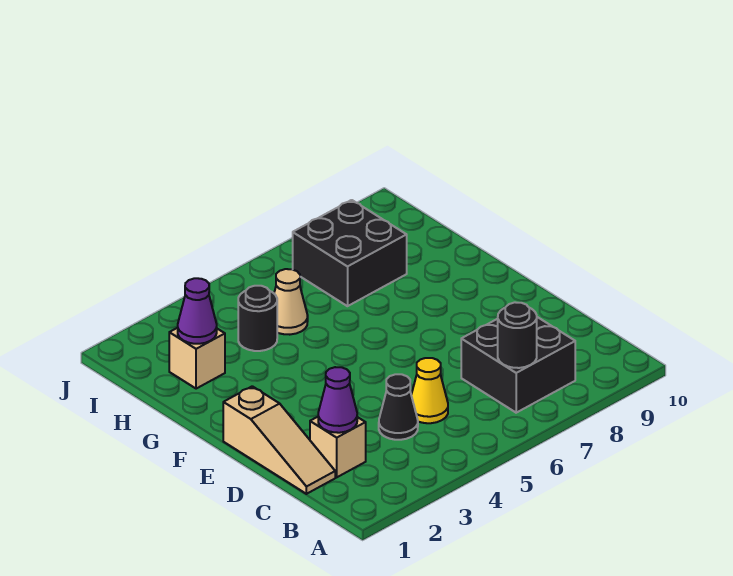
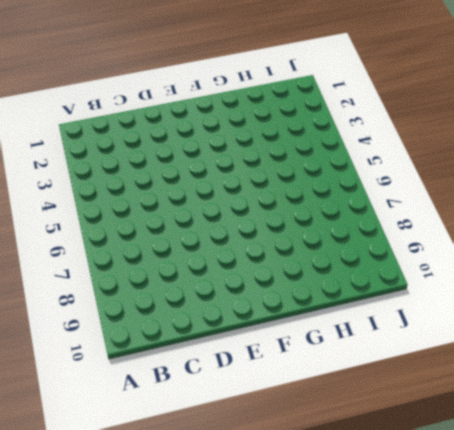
none -> black 2x2 brick [461,317,575,413]
none -> tan 1x3 slope [223,386,335,494]
none -> tan 1x1 brick [310,417,366,477]

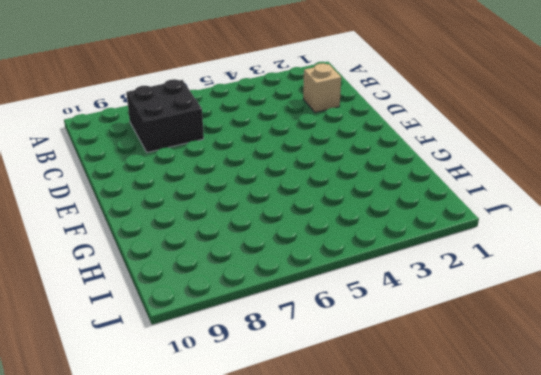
none -> tan 1x3 slope [223,386,335,494]
none -> black 1x1 cone [379,374,418,440]
none -> yellow 1x1 cone [411,358,448,423]

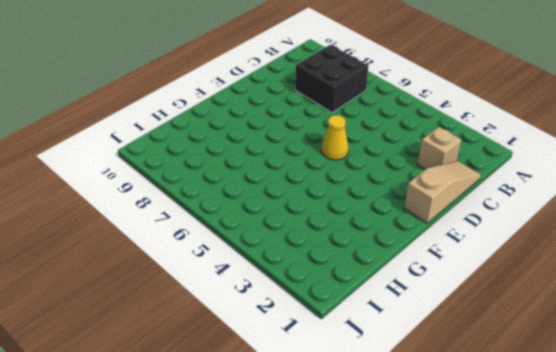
yellow 1x1 cone [322,115,348,160] -> yellow 1x1 cone moved to [411,358,448,423]
none -> black 1x1 cone [379,374,418,440]
none -> tan 1x1 brick [169,328,225,389]
none -> black 1x1 round brick [238,286,277,351]

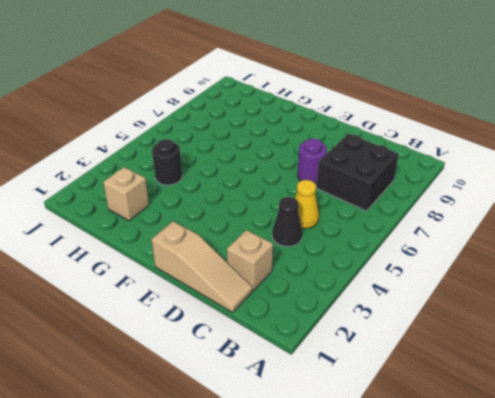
purple 1x1 round brick [297,138,327,184] -> none
none -> tan 1x1 cone [274,269,308,335]
none -> black 2x2 brick [293,200,407,306]
none -> black 1x1 round brick [498,302,537,368]

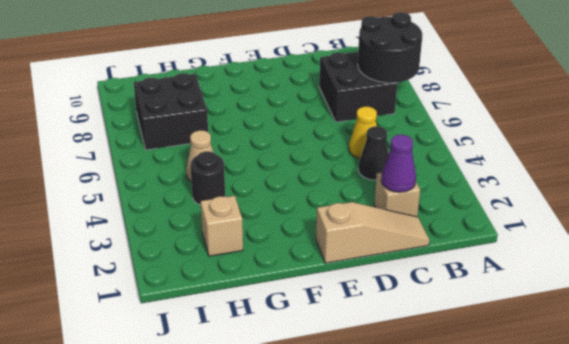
black 2x2 round brick [358,12,423,83] -> black 1x1 round brick [498,302,537,368]
none -> purple 1x1 cone [178,278,217,344]

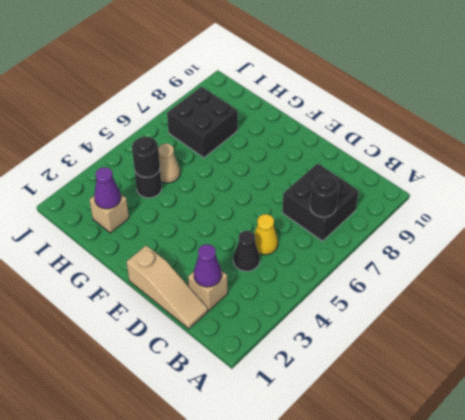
black 1x1 round brick [132,137,160,177] -> none

